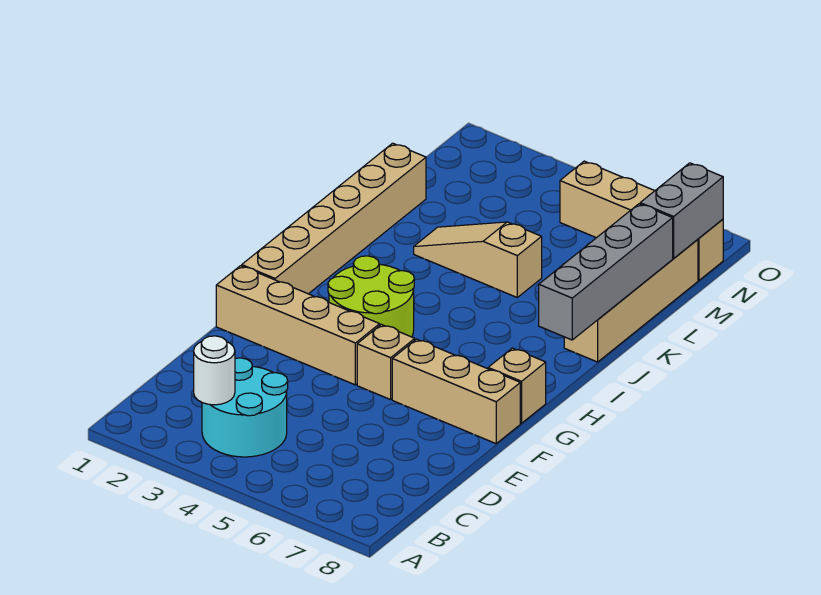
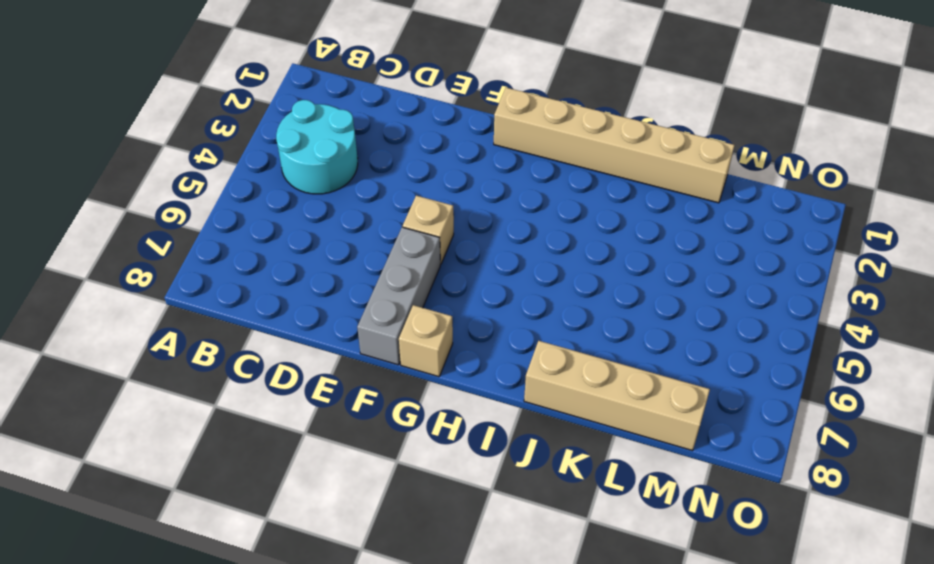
grey 1x3 brick [357,227,440,365] -> tan 1x3 brick [392,339,520,444]
none -> tan 1x4 brick [216,266,380,385]
none -> lime 2x2 round brick [328,256,414,337]
none -> tan 1x3 slope [414,222,542,297]

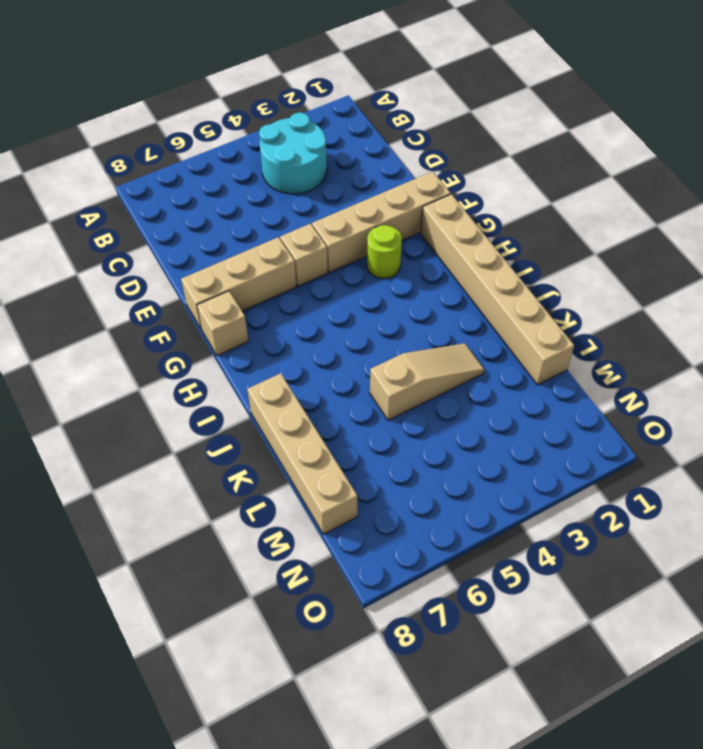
lime 1x1 round brick [367,225,402,279] -> lime 2x2 round brick [328,256,414,337]
none -> tan 1x4 brick [560,161,723,280]
none -> white 1x1 round brick [194,336,235,405]
none -> grey 1x4 brick [539,204,673,340]

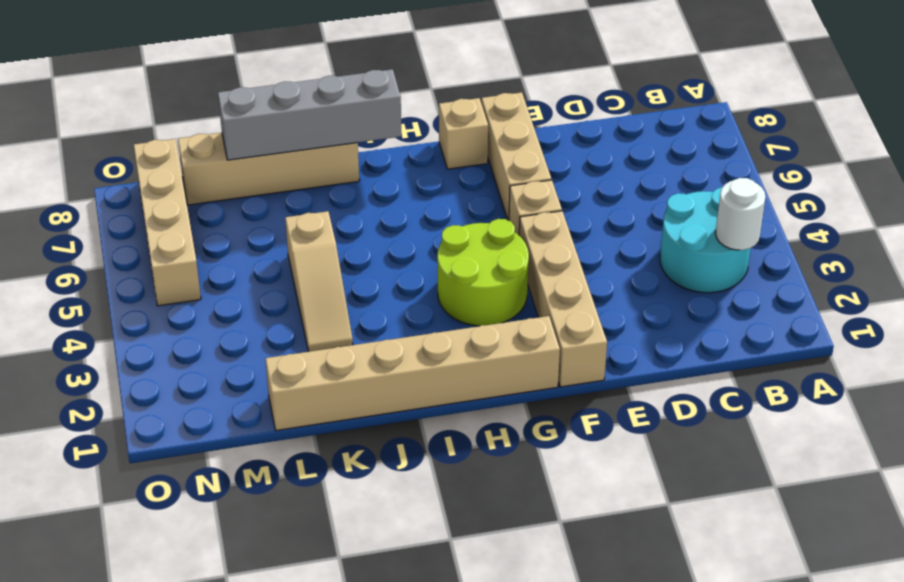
none -> grey 1x2 brick [640,163,723,258]

